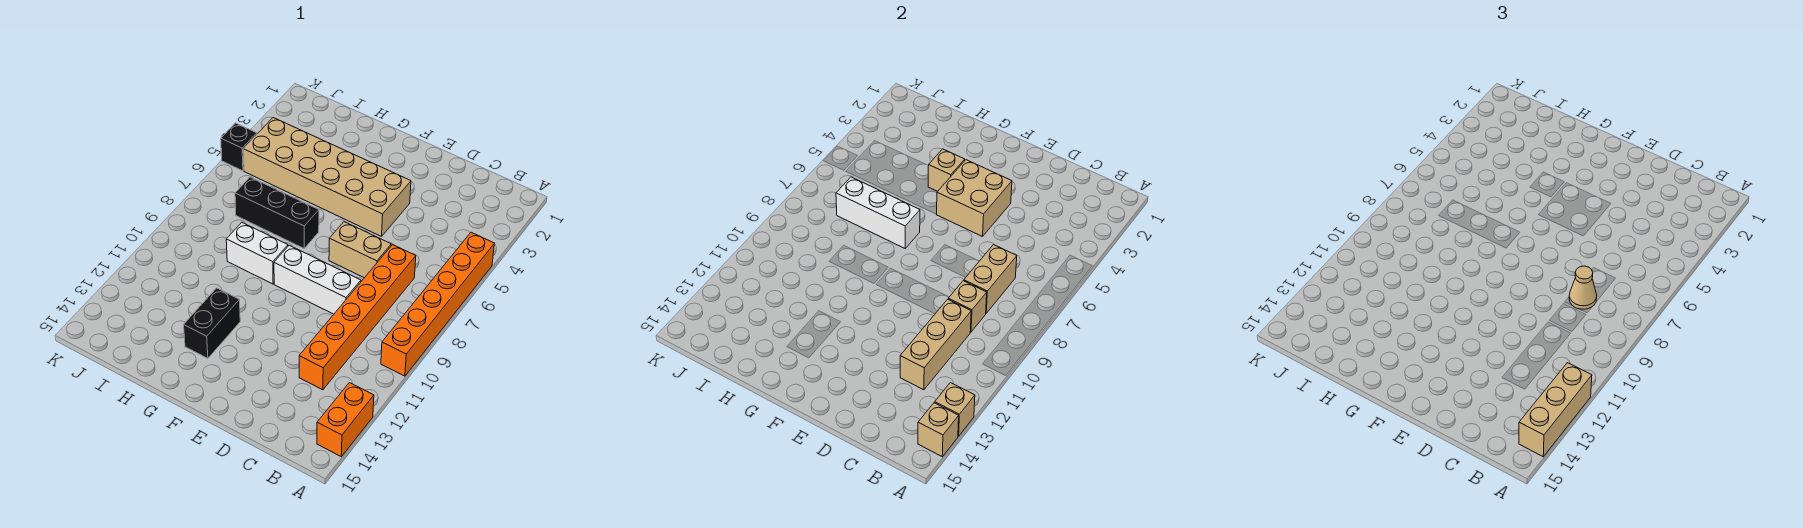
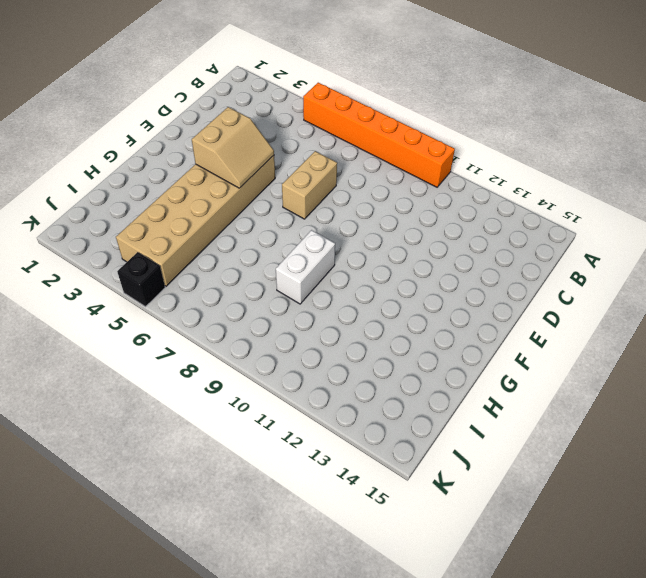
tan 2x2 slope [192,107,274,188] -> tan 2x2 brick [937,160,1012,237]
none -> orange 1x2 brick [317,383,374,457]
none -> orange 1x6 brick [299,244,416,390]
none -> white 1x3 brick [274,245,361,314]

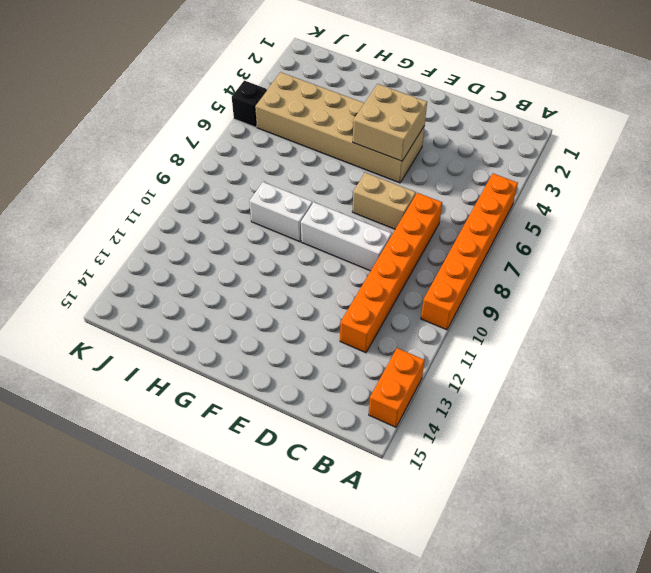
none -> black 1x3 brick [235,177,319,248]
none -> black 1x2 brick [184,288,240,358]
none -> tan 1x1 brick [935,383,975,436]

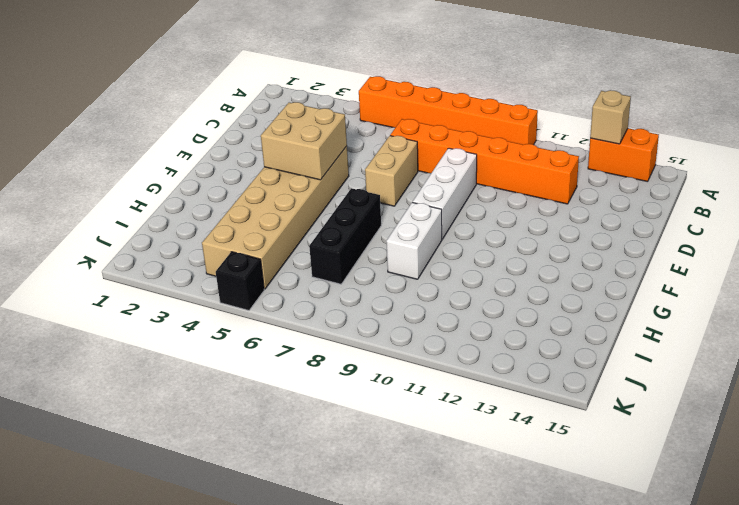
none -> black 1x2 brick [184,288,240,358]
none -> tan 1x1 brick [918,403,959,457]
none -> tan 1x2 brick [964,244,1017,313]

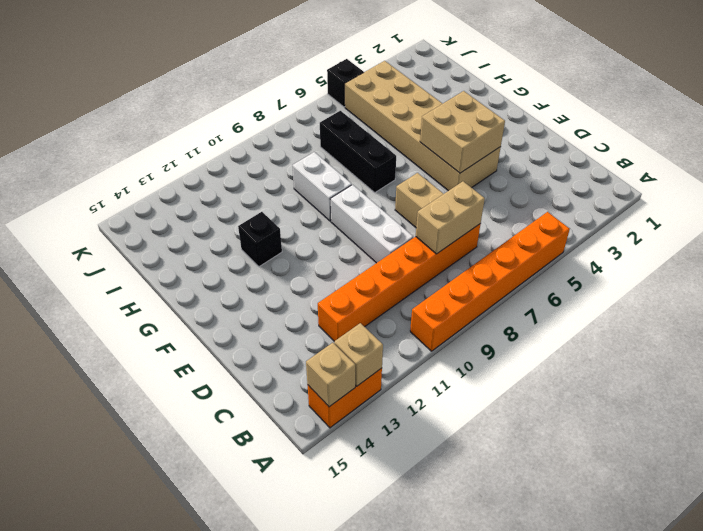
black 1x1 brick [238,212,282,267] -> black 1x2 brick [184,288,240,358]
none -> tan 1x1 brick [948,281,987,332]
none -> tan 1x3 brick [900,299,971,390]
none -> tan 1x1 brick [928,149,965,191]

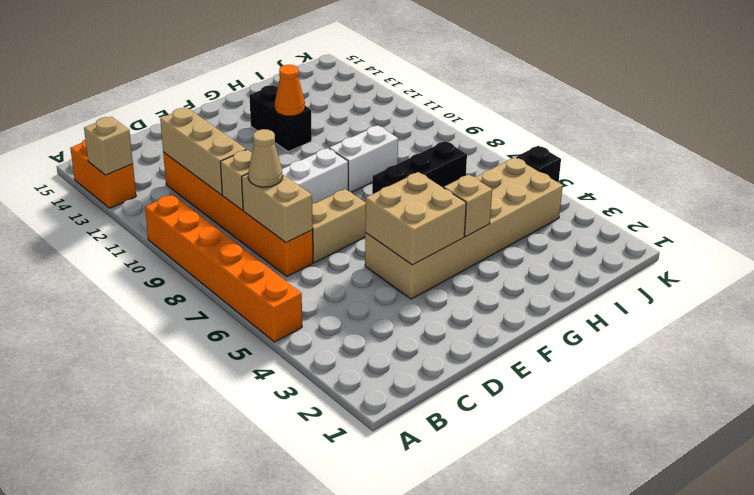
orange 1x1 cone [275,65,305,116] -> none
none -> tan 1x1 brick [918,403,959,457]
none -> white 1x3 brick [836,177,920,248]
none -> tan 1x3 brick [1519,363,1592,457]

